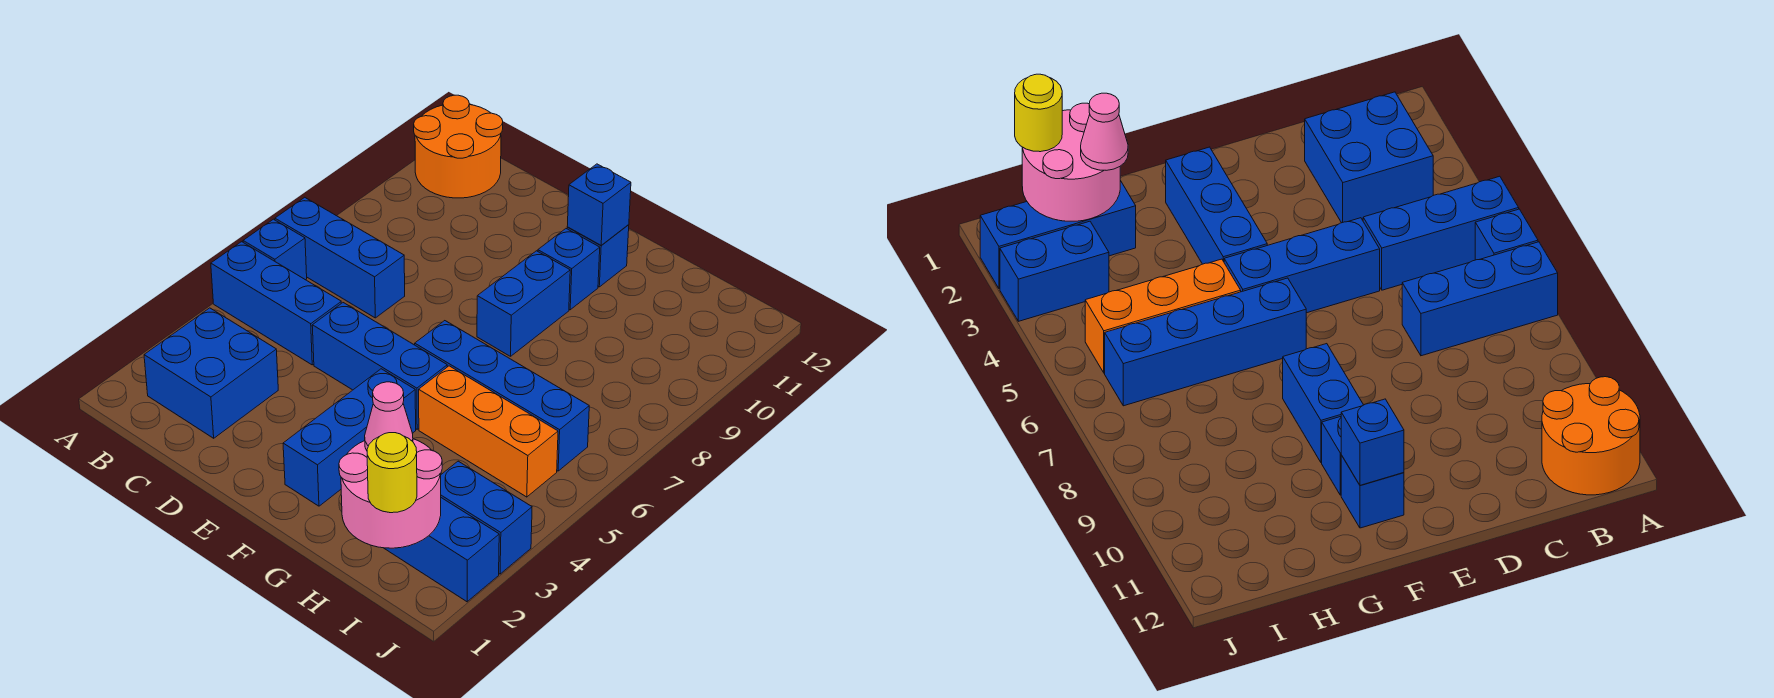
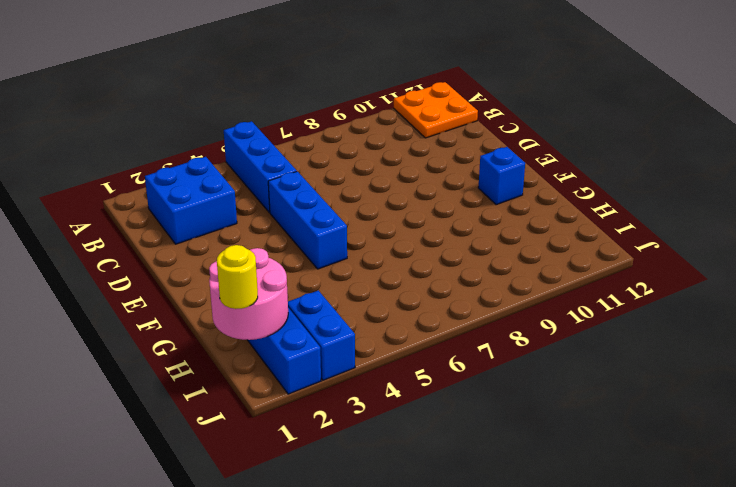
orange 2x2 plate [394,82,478,138] -> orange 2x2 round brick [414,95,503,198]
none -> blue 1x1 brick [243,219,307,280]
none -> blue 1x3 brick [275,197,405,318]
none -> blue 1x3 brick [283,369,416,506]

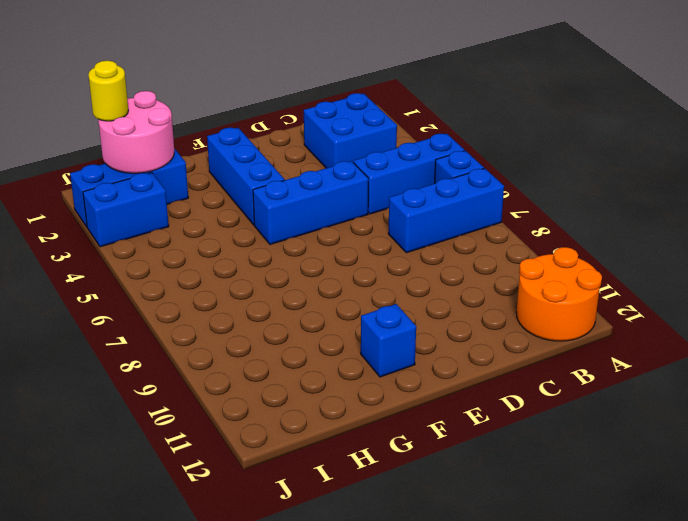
none -> blue 1x4 brick [415,321,589,471]
none -> blue 1x2 brick [477,251,570,356]
none -> blue 1x1 brick [538,229,600,310]

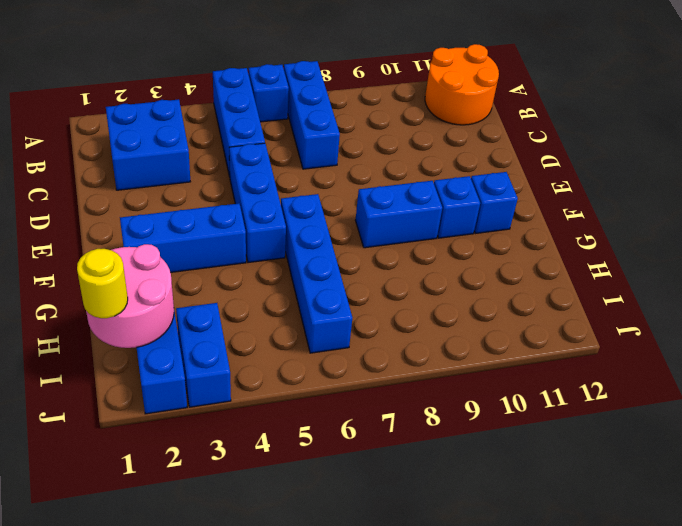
none -> orange 1x3 brick [419,366,558,497]
none -> blue 1x1 brick [567,164,631,245]
none -> pink 1x1 cone [365,382,413,450]

